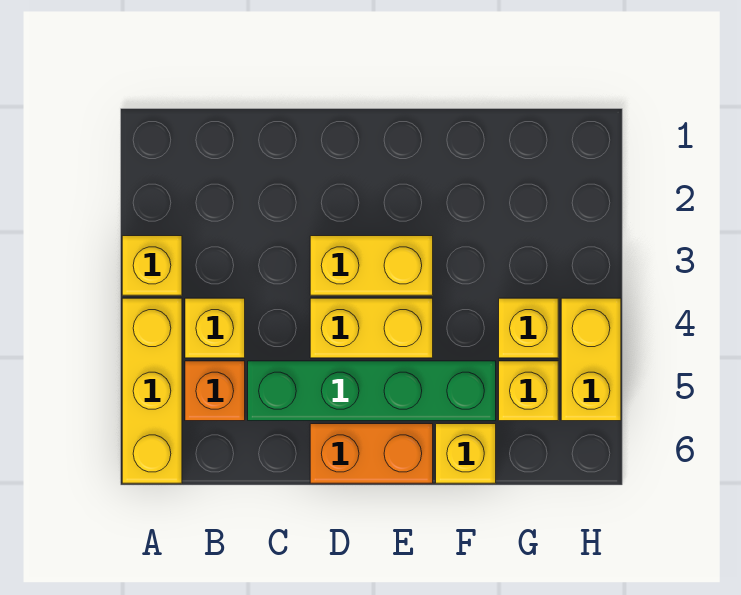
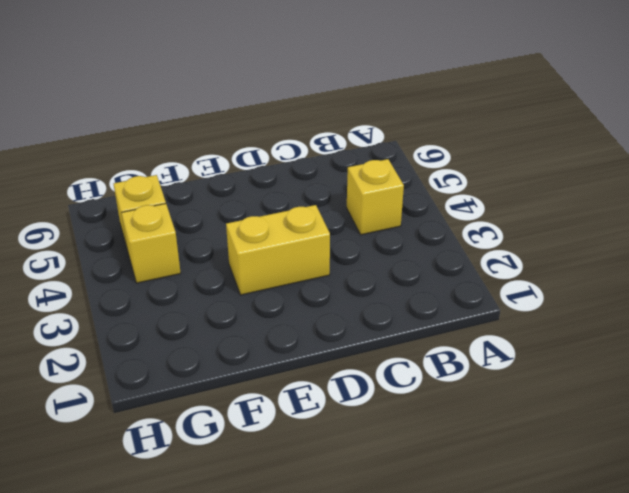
none -> yellow 1x1 brick [122,236,182,295]
none -> yellow 1x3 brick [122,298,182,483]
none -> orange 1x1 brick [185,361,245,421]

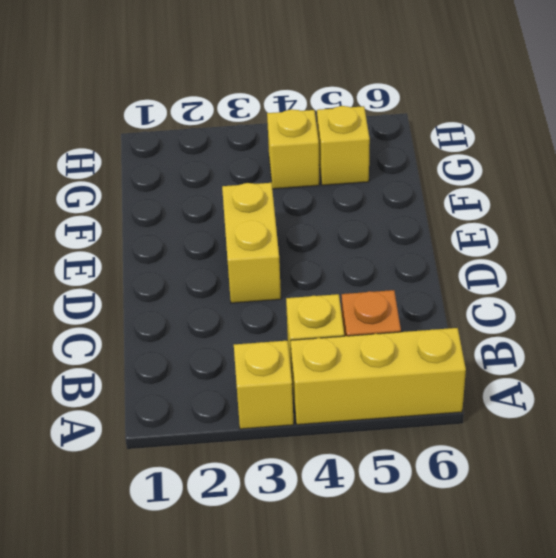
none -> green 1x4 brick [248,361,496,421]
none -> yellow 1x2 brick [310,298,433,358]
none -> orange 1x2 brick [310,424,433,483]

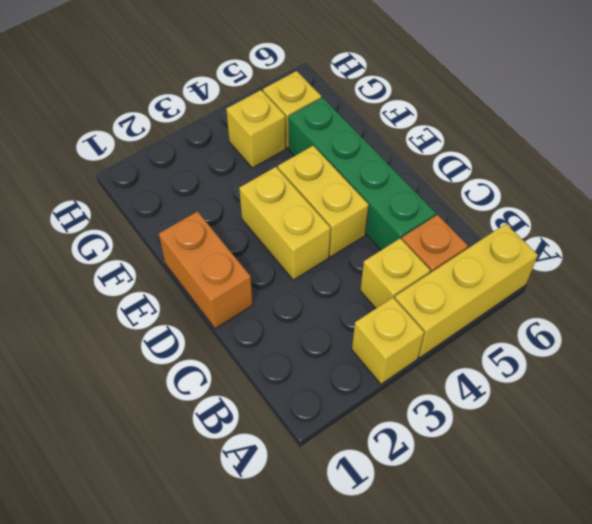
orange 1x2 brick [159,212,253,329] -> orange 1x2 brick moved to [310,424,433,483]
none -> yellow 1x1 brick [436,424,496,483]
none -> yellow 1x2 brick [561,298,621,421]

